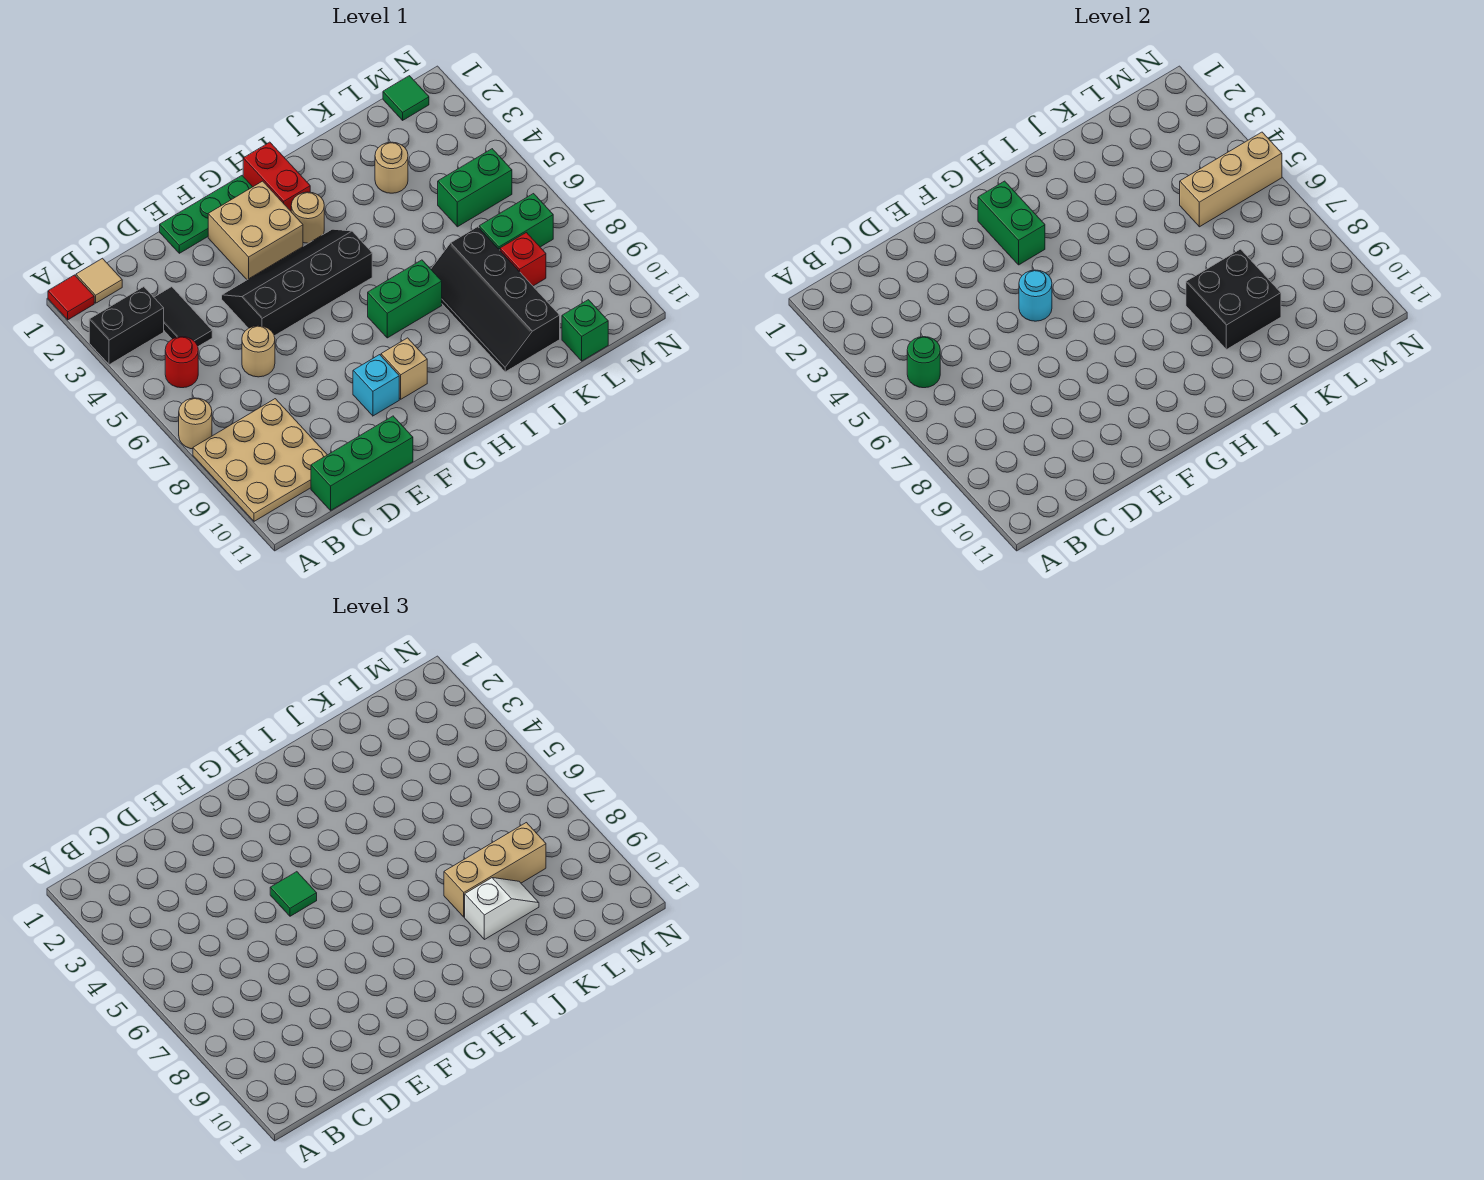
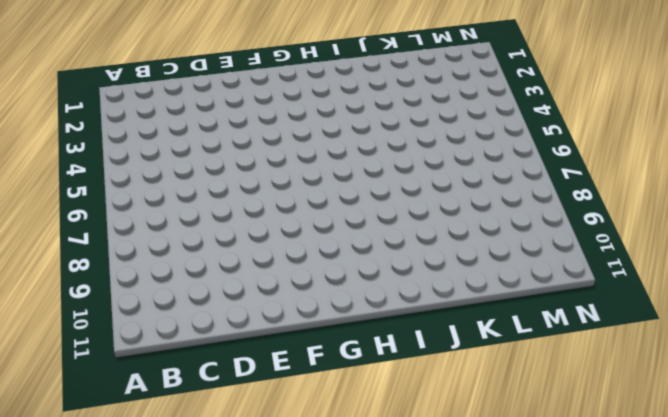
none -> red 1x1 tile [48,275,94,320]
none -> black 1x2 brick [89,287,164,365]
none -> tan 1x1 round brick [179,398,212,449]
none -> tan 3x3 plate [193,399,327,521]

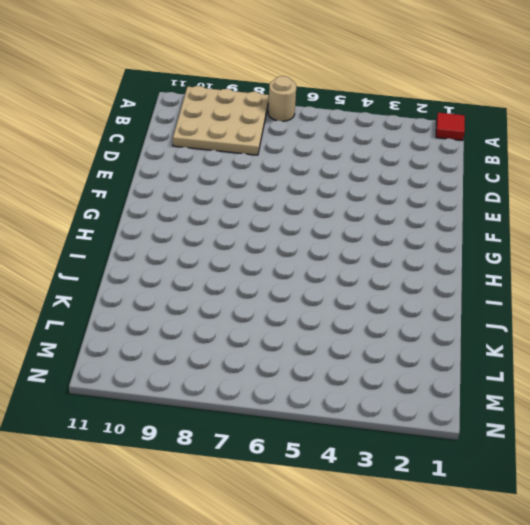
none -> black 1x2 brick [89,287,164,365]
none -> tan 1x1 tile [76,258,122,303]
none -> red 1x1 round brick [165,337,198,388]
none -> black 1x2 tile [154,287,212,346]

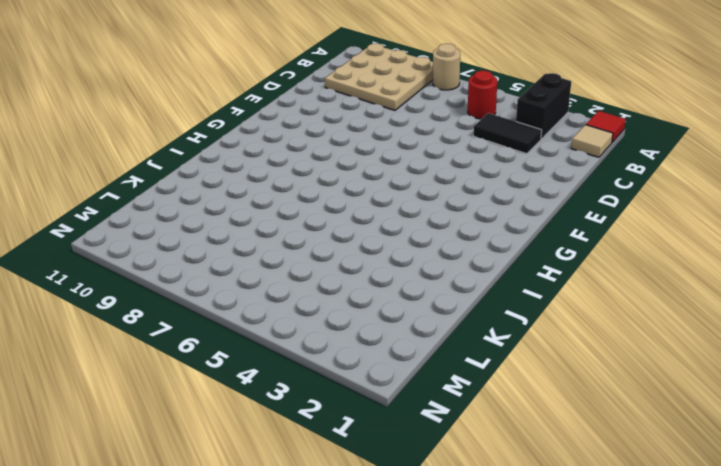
none -> green 1x3 brick [311,416,413,510]
none -> tan 1x1 round brick [242,326,275,377]
none -> green 1x3 plate [160,176,252,253]
none -> black 2x4 slope [222,229,372,336]

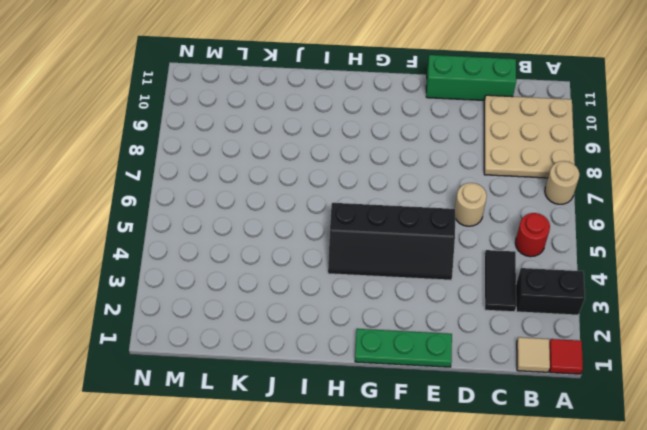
none -> tan 2x2 brick [208,181,303,280]
none -> cyan 1x1 brick [353,355,399,416]
none -> tan 1x1 brick [381,338,427,399]
none -> red 1x2 brick [243,142,310,211]

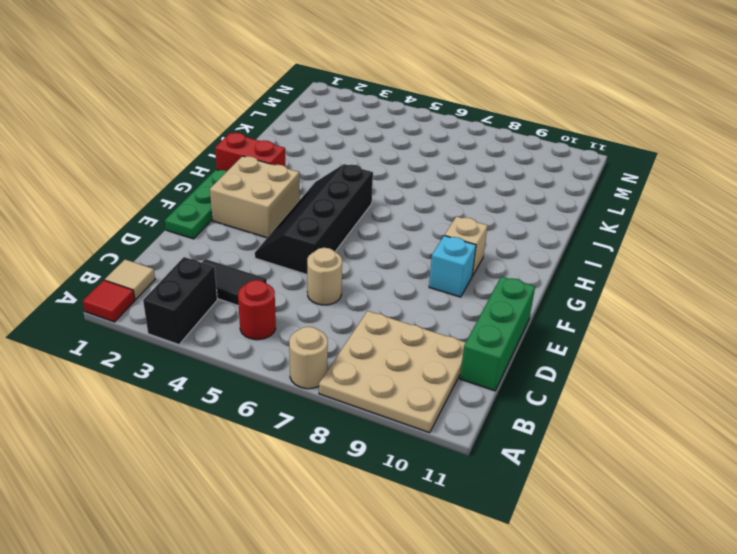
none -> tan 1x1 round brick [291,192,324,243]
none -> green 1x2 brick [368,260,442,338]
none -> black 2x4 slope [431,227,560,372]
none -> tan 1x1 round brick [375,142,408,193]

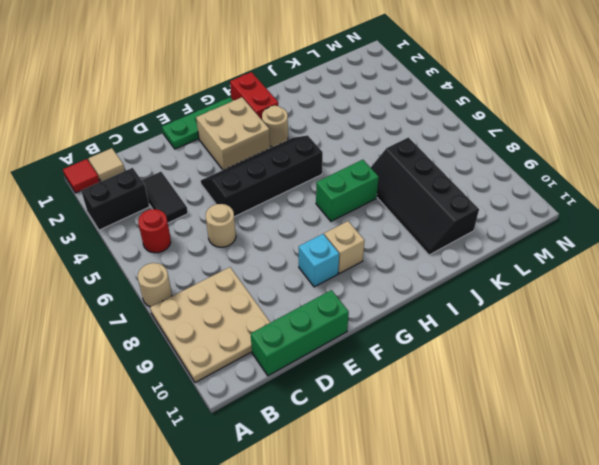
none -> tan 1x1 round brick [375,142,408,193]
none -> green 1x2 brick [438,149,512,227]
none -> green 1x2 brick [479,194,553,250]
none -> red 1x1 brick [500,233,546,286]

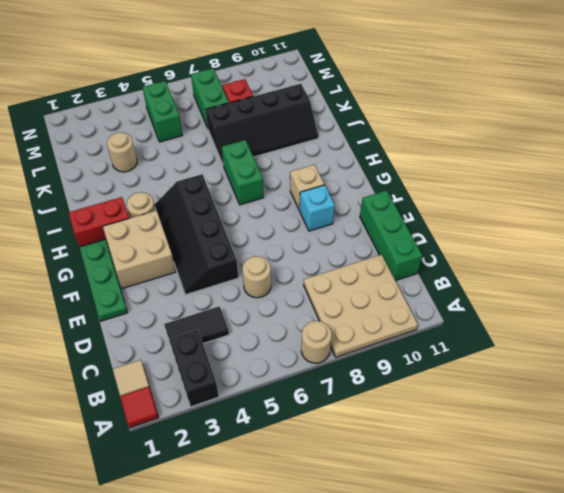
none -> red 1x1 round brick [165,337,198,388]
none -> green 1x1 brick [562,300,608,361]
none -> green 1x1 tile [383,76,429,120]
none -> green 1x1 round brick [907,337,940,388]

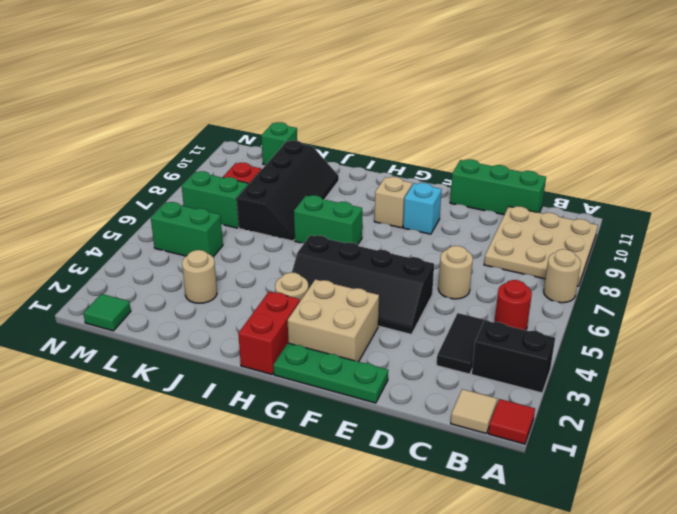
none -> green 1x1 round brick [907,337,940,388]
none -> cyan 1x1 round brick [1019,270,1052,321]
none -> green 1x2 brick [978,181,1045,265]
none -> black 2x2 brick [1186,249,1281,350]

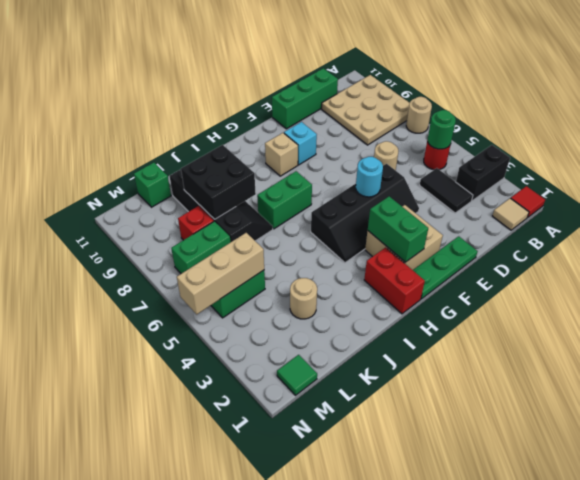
none -> tan 1x1 round brick [291,192,324,243]
none -> green 1x1 tile [270,872,317,916]
none -> tan 1x3 brick [444,823,546,917]
none -> white 1x2 slope [465,878,539,940]

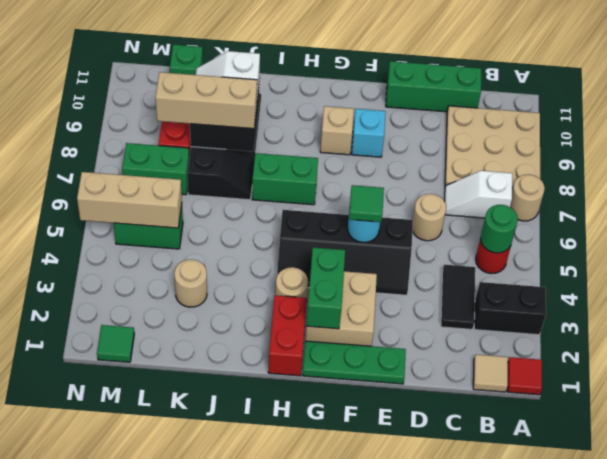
white 1x2 slope [445,171,512,218] -> none

